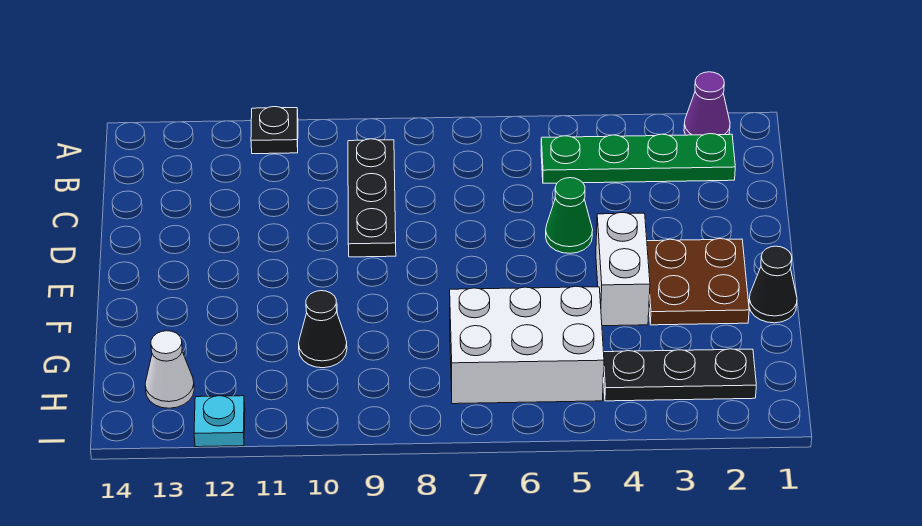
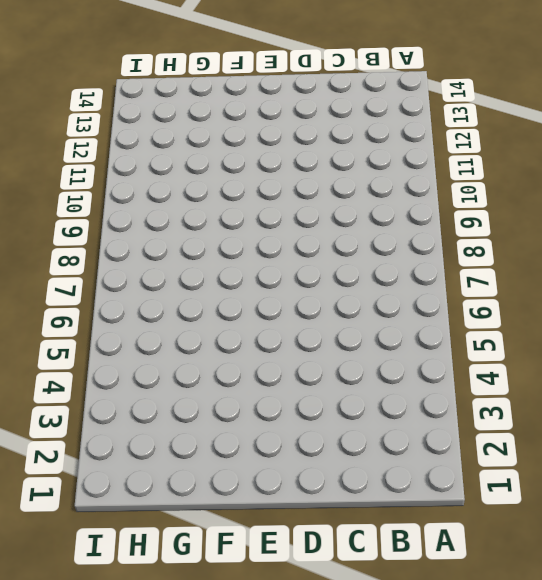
none -> purple 1x1 cone [684,72,730,135]
none -> black 1x1 plate [251,107,298,154]
none -> green 1x4 plate [541,134,735,183]

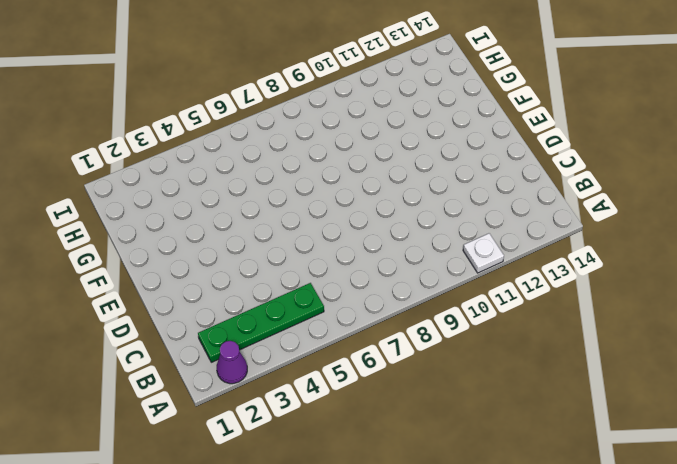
white 1x1 plate [463,233,504,273] -> black 1x1 plate [251,107,298,154]
none -> black 1x3 plate [348,139,396,257]
none -> green 1x1 cone [546,178,593,253]
none -> brown 2x2 plate [647,239,749,325]

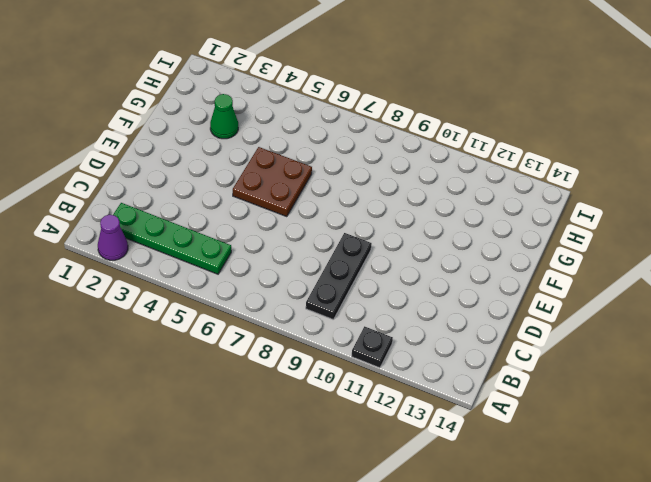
brown 2x2 plate [233,147,312,217] -> brown 2x2 plate moved to [647,239,749,325]
green 1x1 cone [210,94,238,139] -> green 1x1 cone moved to [546,178,593,253]
none -> white 1x2 brick [596,213,650,326]
none -> black 1x1 cone [749,246,797,323]
none -> white 2x3 brick [450,286,604,404]

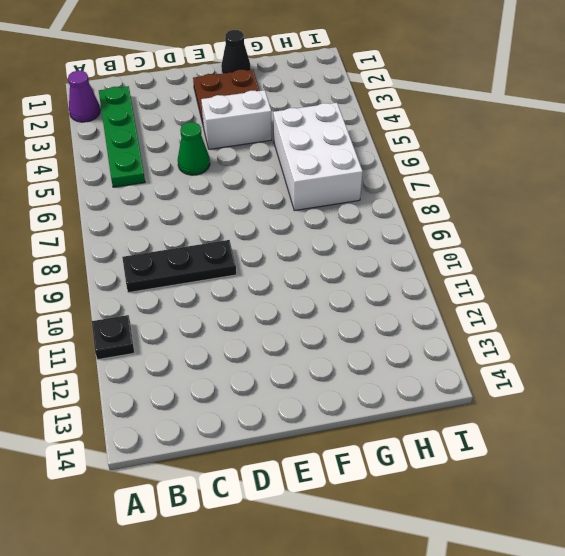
none -> black 1x1 cone [299,291,347,368]
none -> black 1x3 plate [603,349,756,401]
none -> white 1x1 cone [145,331,194,408]

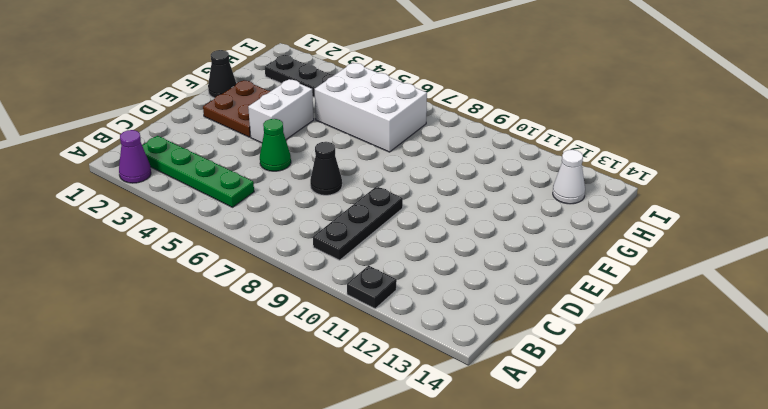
black 1x1 cone [310,142,342,195] -> black 1x1 cone moved to [299,291,347,368]
none -> cyan 1x1 plate [194,396,245,447]

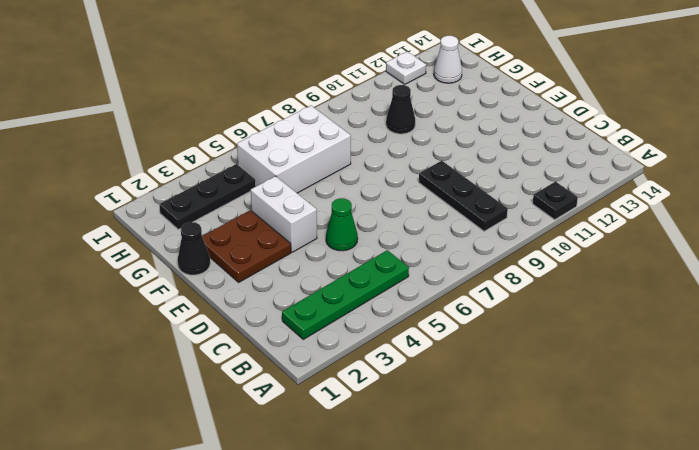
white 1x1 plate [386,52,426,84] -> cyan 1x1 plate [194,396,245,447]
none -> purple 1x1 cone [684,72,730,135]

